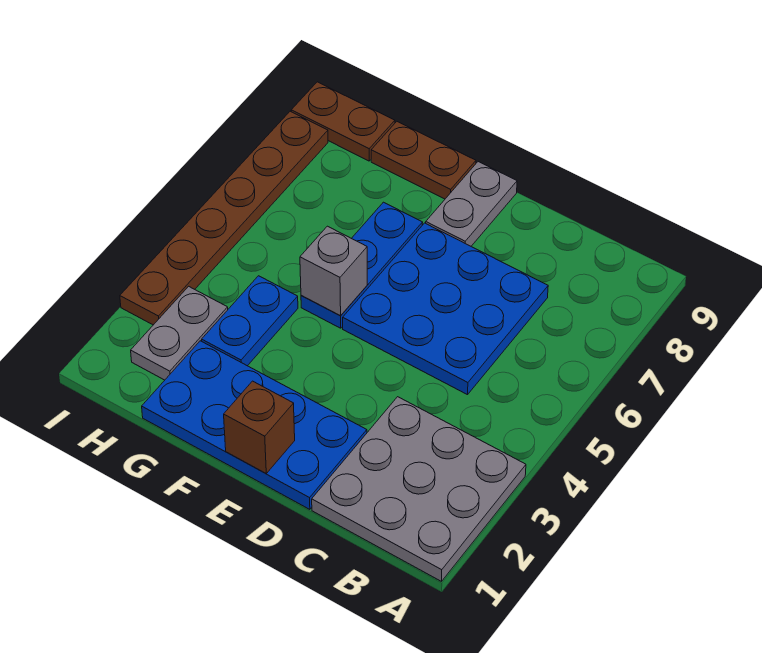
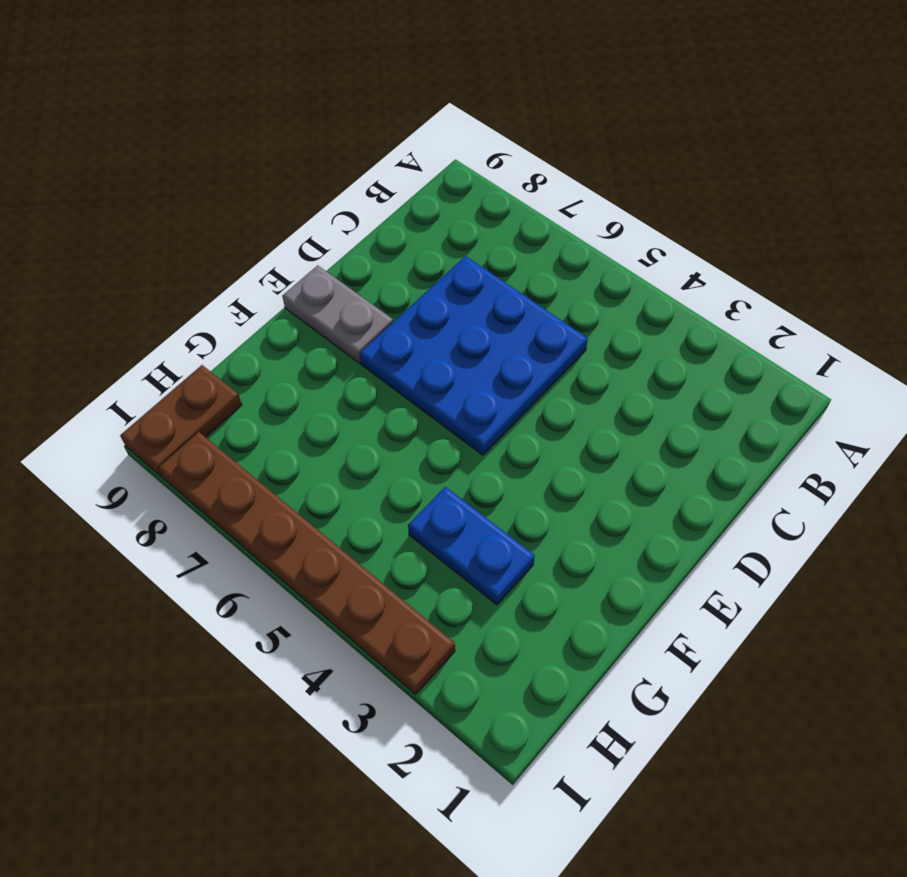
none -> grey 3x3 plate [312,397,526,581]
none -> blue 2x4 plate [142,341,367,509]
none -> blue 1x3 plate [301,202,423,328]

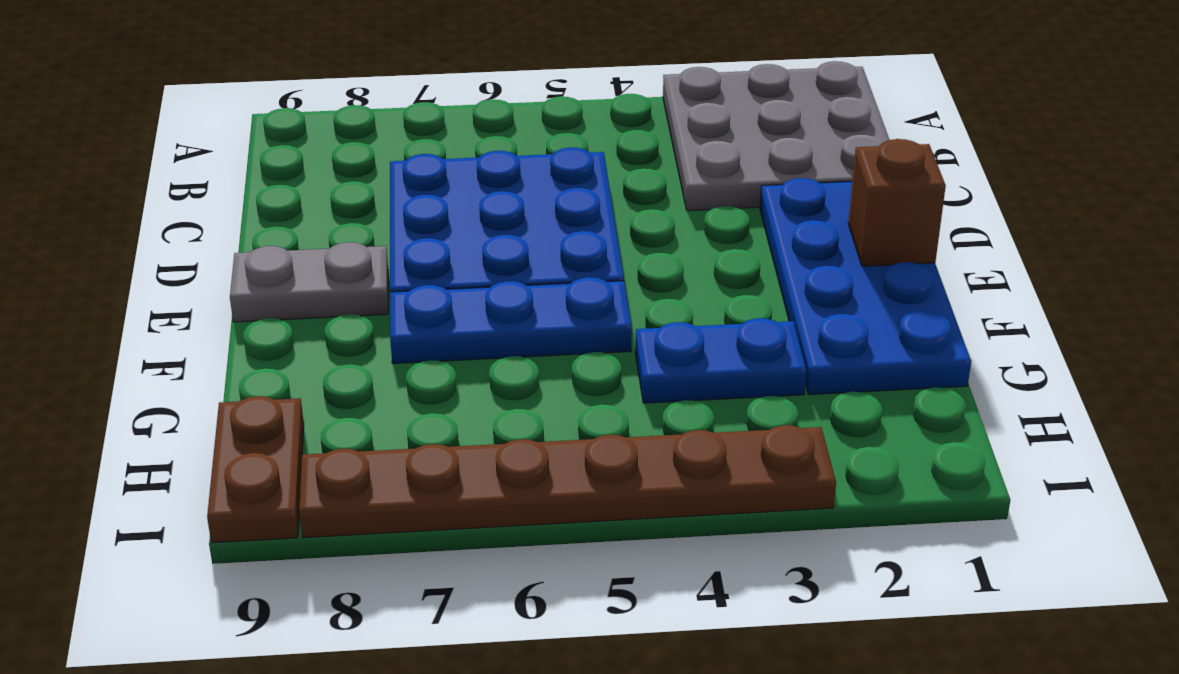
none -> brown 1x2 plate [371,122,476,199]
none -> grey 1x2 plate [131,286,228,380]
none -> grey 1x1 brick [300,226,367,316]

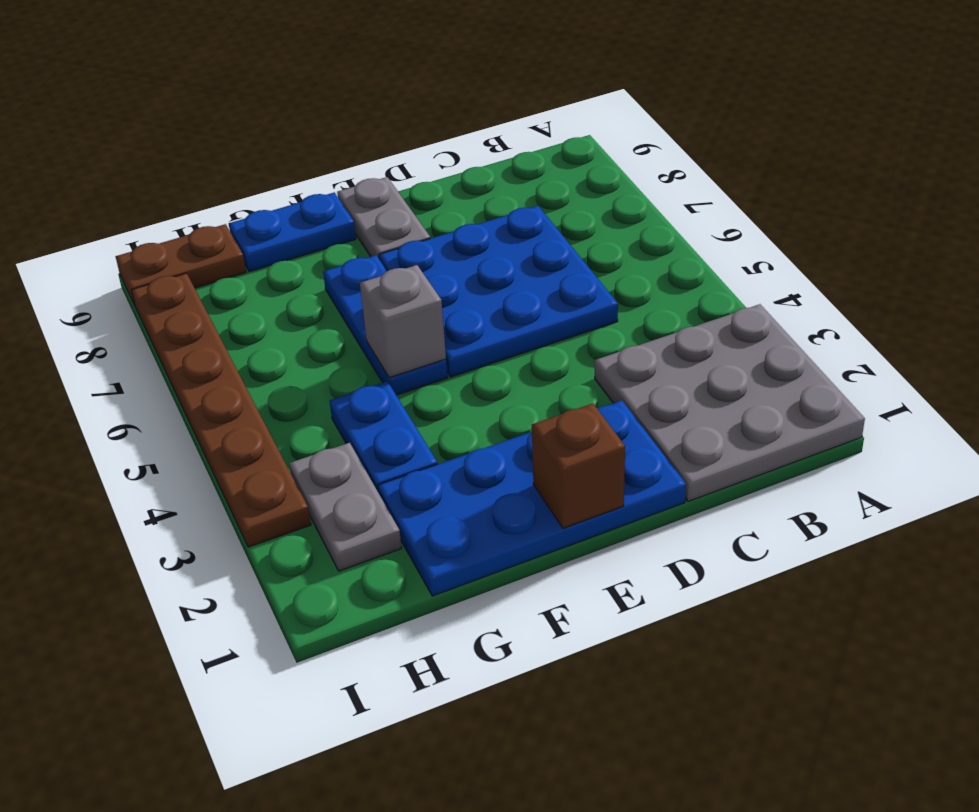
blue 1x2 plate [229,192,356,272] -> brown 1x2 plate [371,122,476,199]

